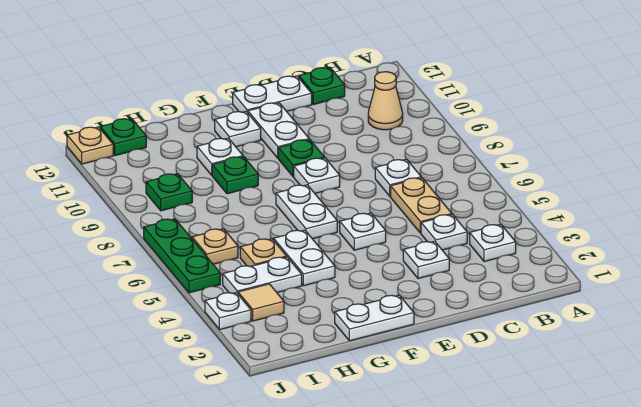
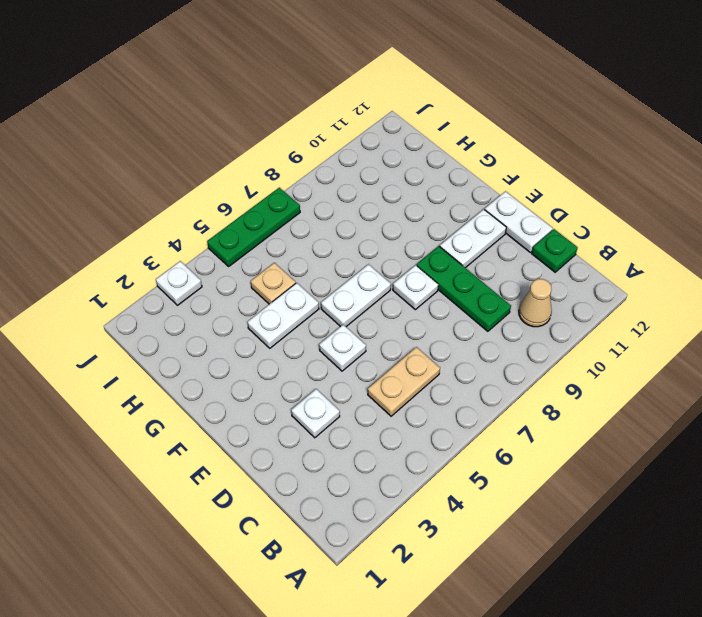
green 1x3 plate [417,246,511,331] -> green 1x1 plate [278,140,325,177]
none -> white 1x1 plate [470,224,516,262]
none -> white 1x1 plate [421,215,467,250]
none -> white 1x1 plate [375,159,421,196]

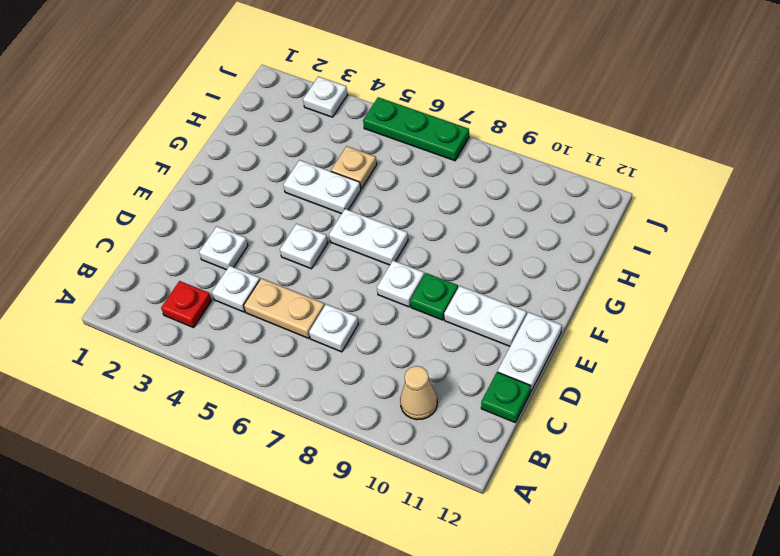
red 1x1 plate [161,281,212,328] -> white 1x1 plate [470,224,516,262]
none -> white 1x2 plate [335,295,414,341]
none -> white 1x1 plate [215,111,261,147]
none -> green 1x1 plate [212,157,258,194]

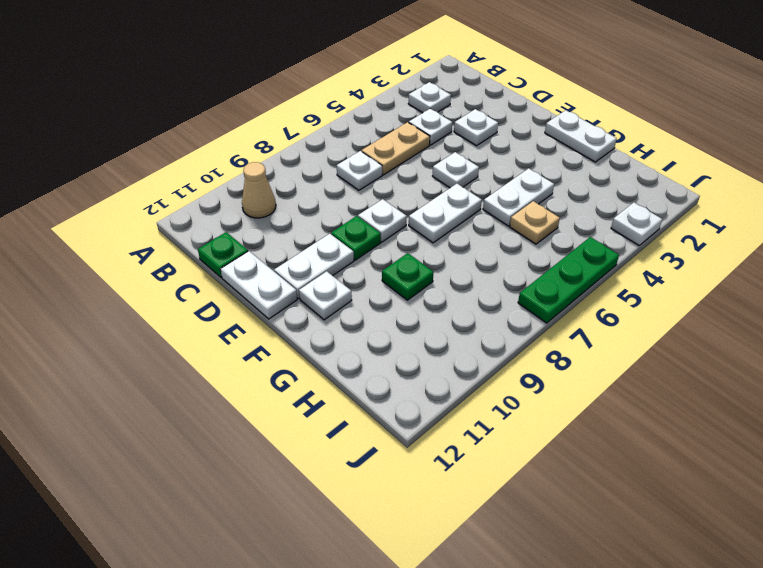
none -> white 1x1 plate [197,138,243,175]
none -> white 1x2 plate [223,257,302,294]
none -> tan 1x1 tile [238,284,284,321]

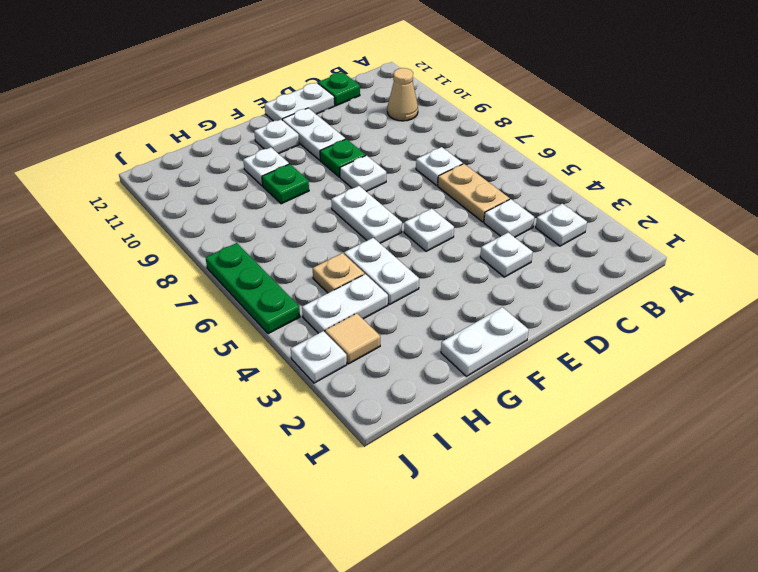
none -> tan 1x1 plate [192,229,238,264]
none -> green 1x1 plate [146,174,192,211]
none -> green 1x1 plate [100,119,146,156]

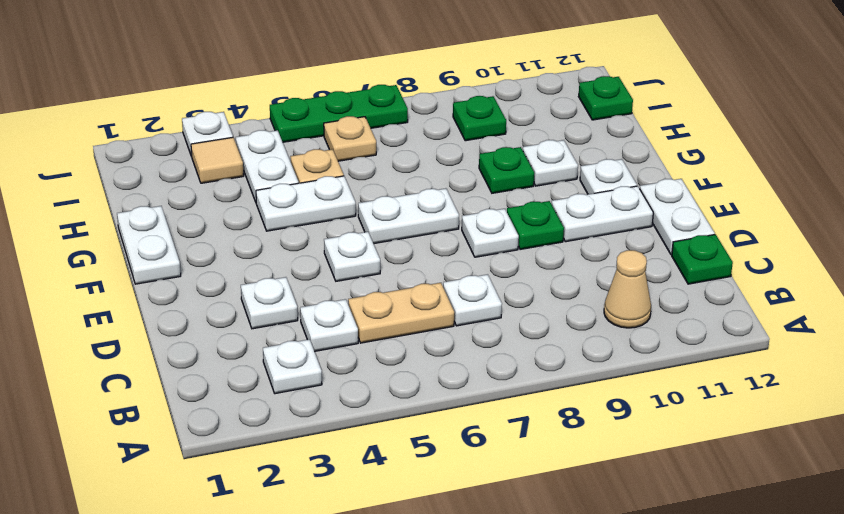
none -> tan 1x1 plate [67,127,113,164]

